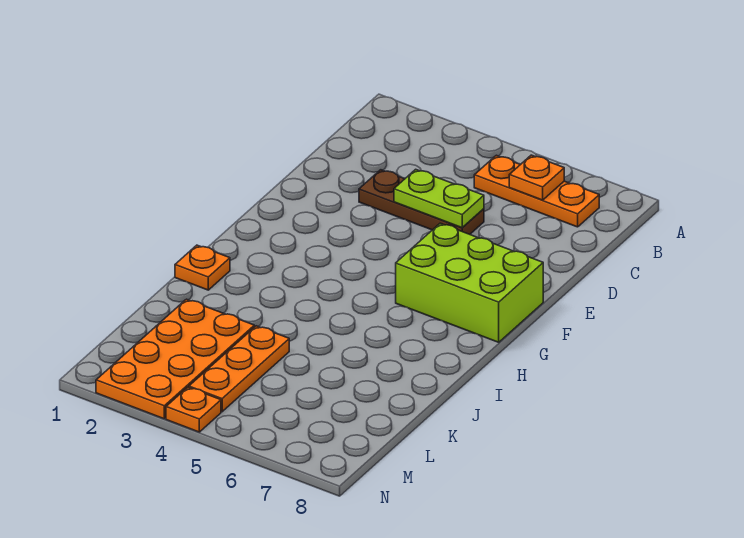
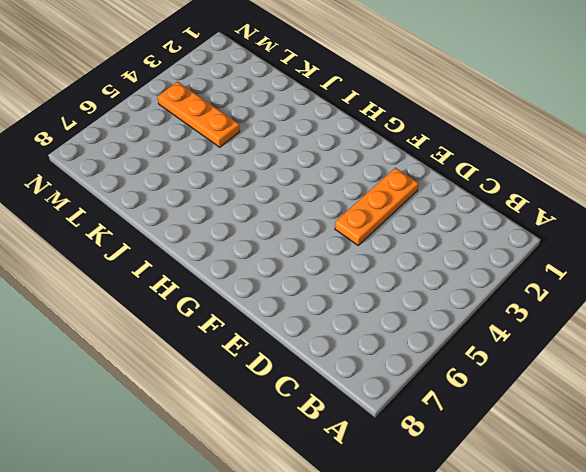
orange 1x3 plate [335,168,419,245] -> orange 1x3 plate moved to [474,155,599,227]
none -> brown 1x3 plate [359,170,484,234]
none -> lime 2x3 brick [396,223,543,342]

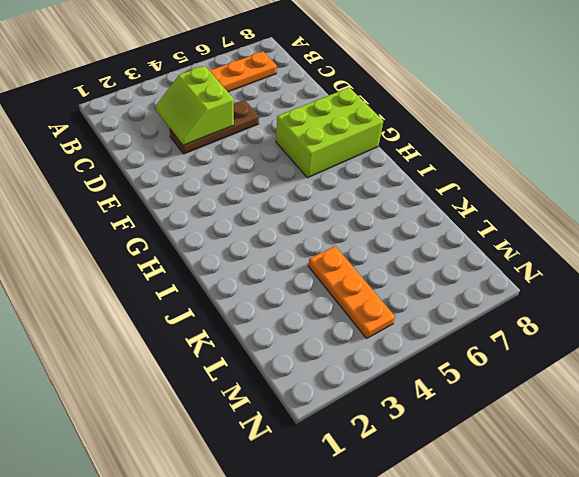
lime 2x2 slope [156,66,234,145] -> lime 1x2 plate [394,169,484,228]
none -> orange 1x1 plate [175,245,230,290]
none -> orange 2x4 plate [96,299,254,419]

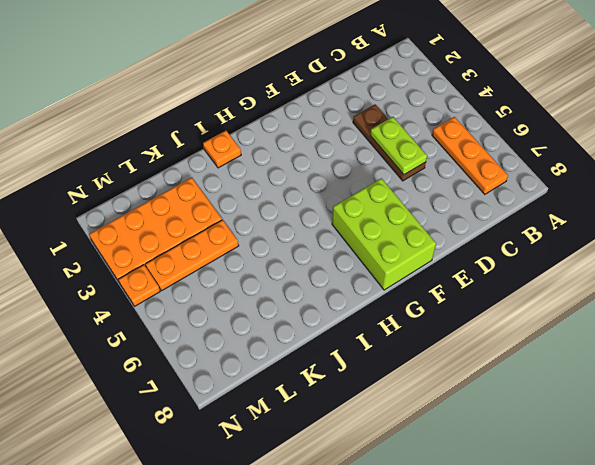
none -> orange 1x1 plate [509,155,564,200]

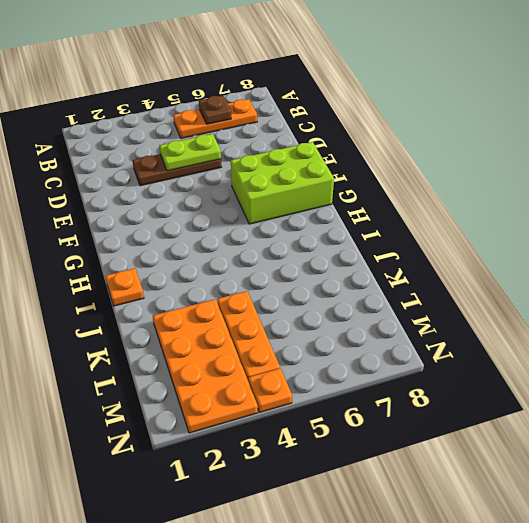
brown 1x1 plate [199,96,231,124] -> orange 1x1 plate [509,155,564,200]

